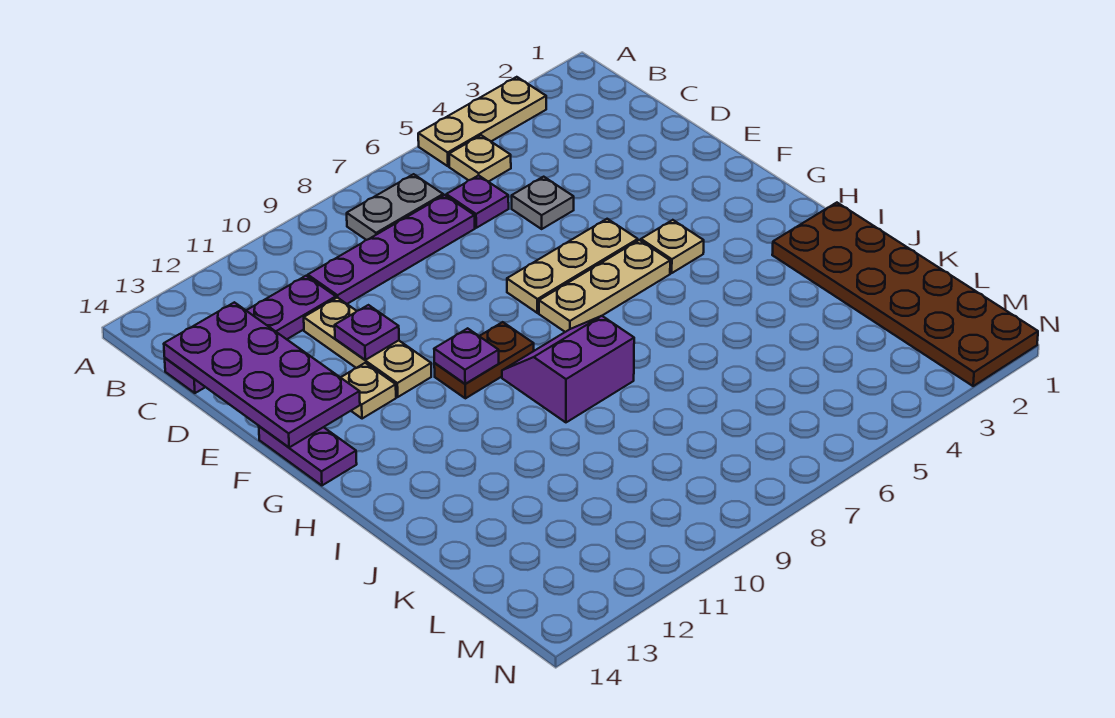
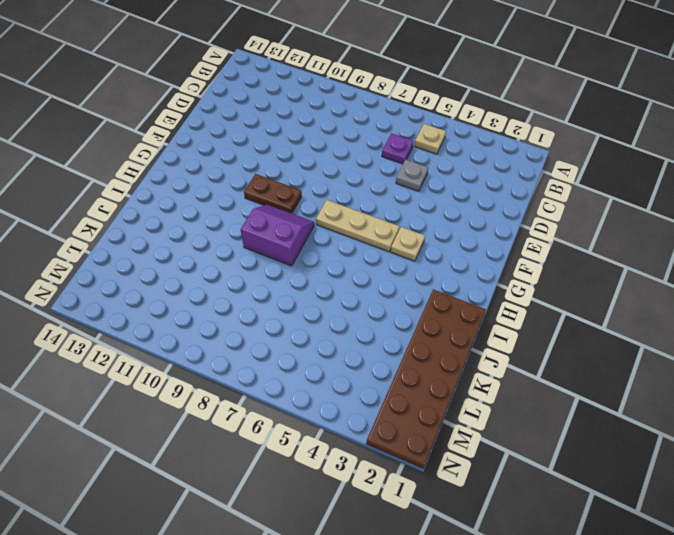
none -> tan 1x3 plate [418,77,546,166]
none -> grey 1x2 plate [347,174,443,240]
none -> purple 1x4 plate [308,195,475,304]

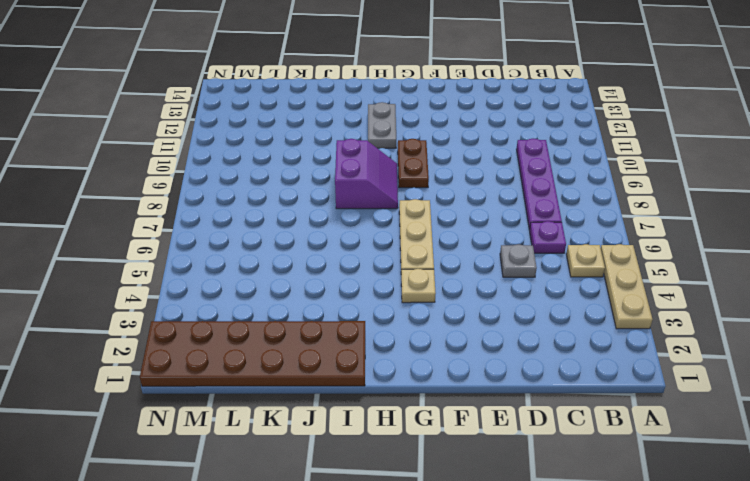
grey 1x2 plate [368,102,396,148] -> grey 1x2 plate moved to [347,174,443,240]
none -> purple 1x4 plate [165,276,336,393]
none -> tan 1x3 plate [304,297,431,397]
none -> tan 1x3 plate [507,219,638,313]

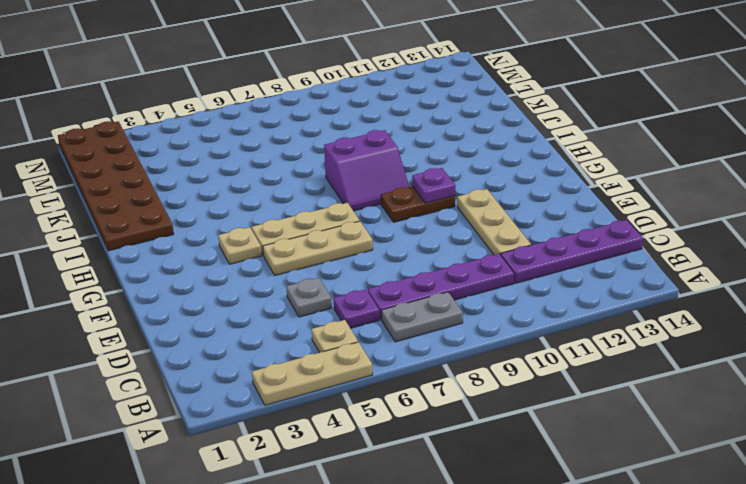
none -> tan 1x1 plate [341,363,396,419]
none -> purple 1x2 plate [259,426,357,485]
none -> purple 2x4 plate [164,302,360,447]

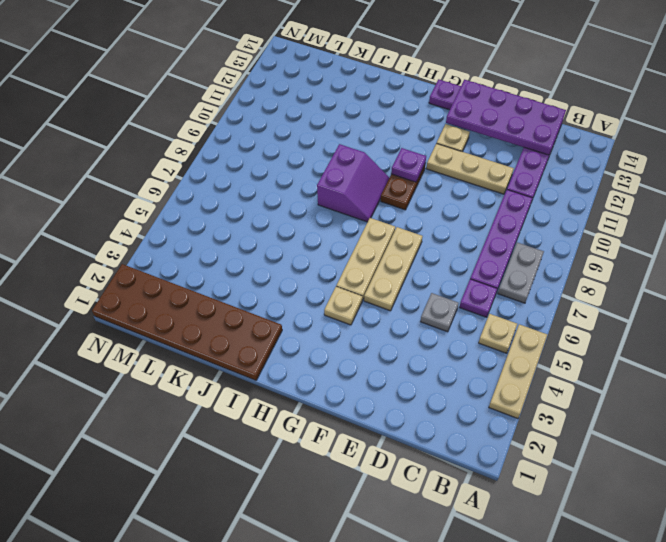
none -> purple 1x1 plate [335,305,399,360]

